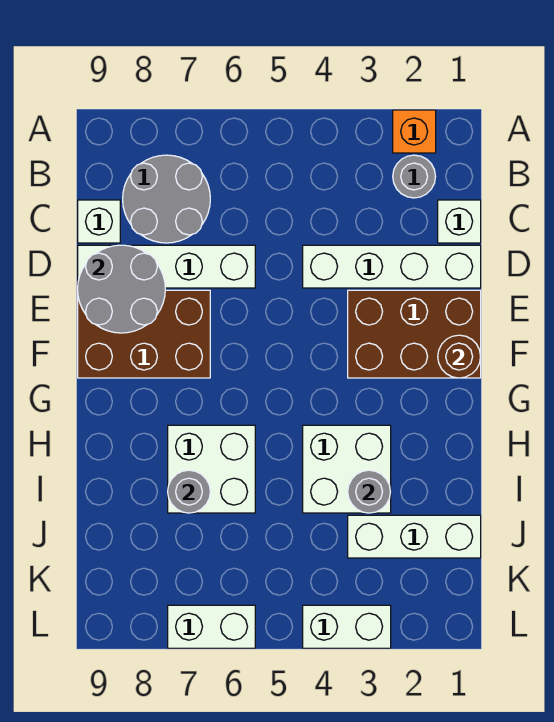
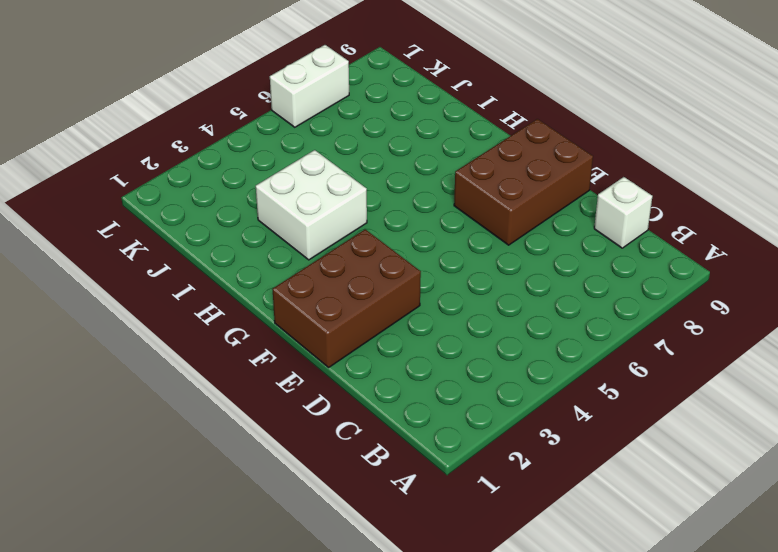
none -> orange 1x1 brick [393,110,436,153]
none -> grey 1x1 round brick [393,155,436,198]
none -> grey 2x2 round brick [123,155,210,243]

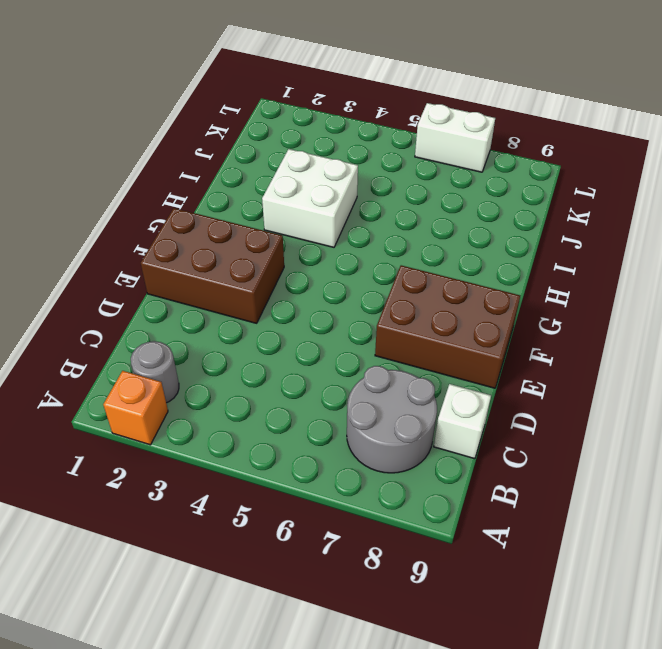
none -> white 1x1 brick [438,200,481,243]
none -> white 1x4 brick [303,245,481,288]
none -> white 1x4 brick [78,245,255,288]

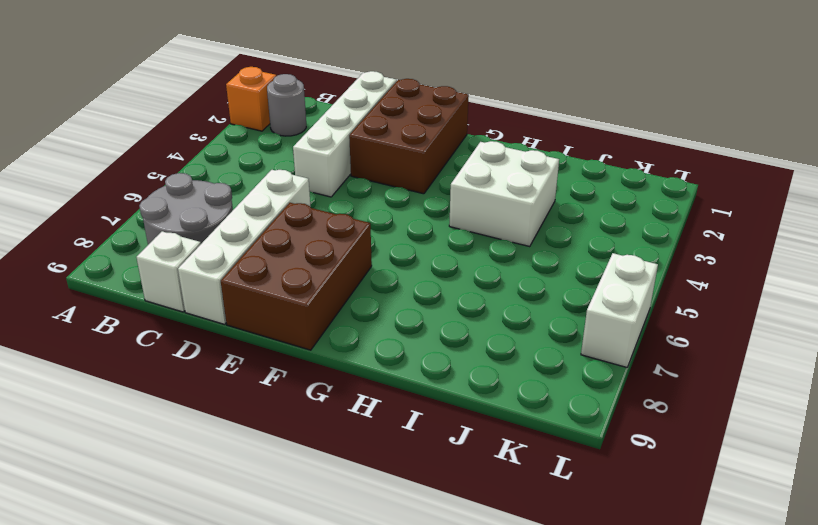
none -> white 1x1 brick [438,200,481,243]
none -> white 2x2 brick [168,425,255,513]
none -> white 1x3 brick [348,515,481,558]

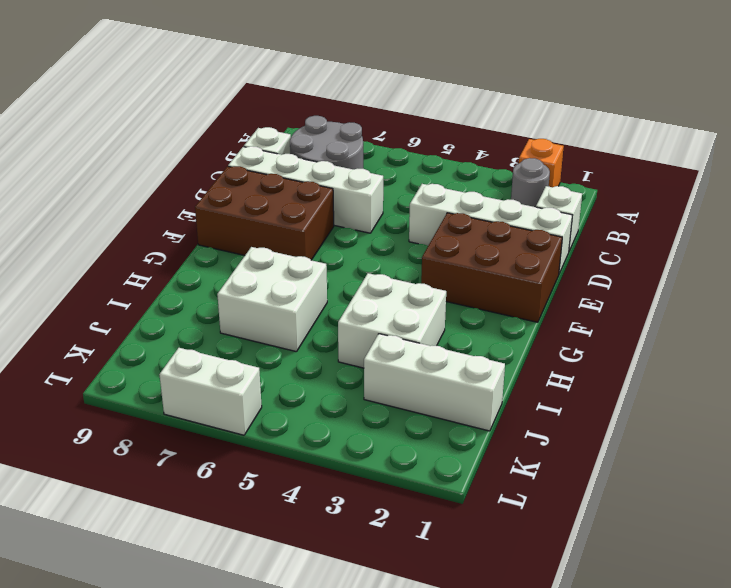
none -> white 1x2 brick [303,605,391,648]
none -> grey 2x2 round brick [78,245,165,333]
none -> brown 1x1 round brick [438,335,481,378]

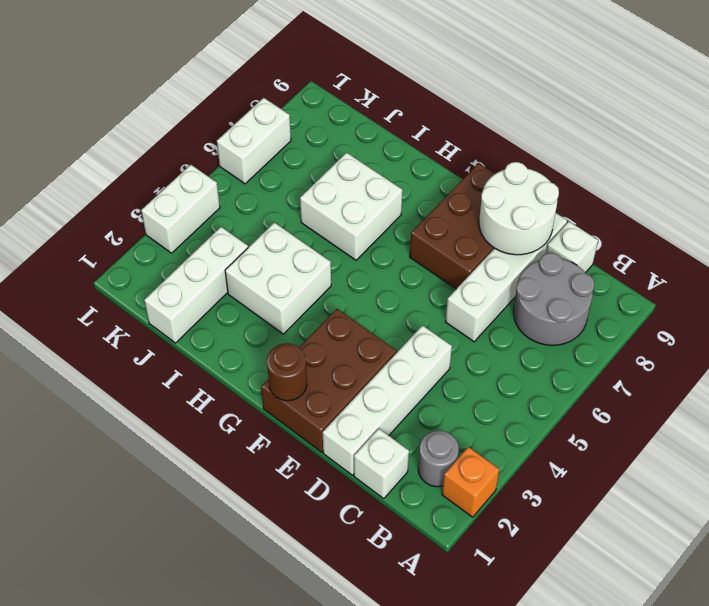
white 2x2 round brick [479,162,559,255] -> grey 2x2 round brick [78,245,165,333]
none -> grey 1x1 round brick [348,470,391,513]
none -> grey 1x1 round brick [168,470,210,513]

